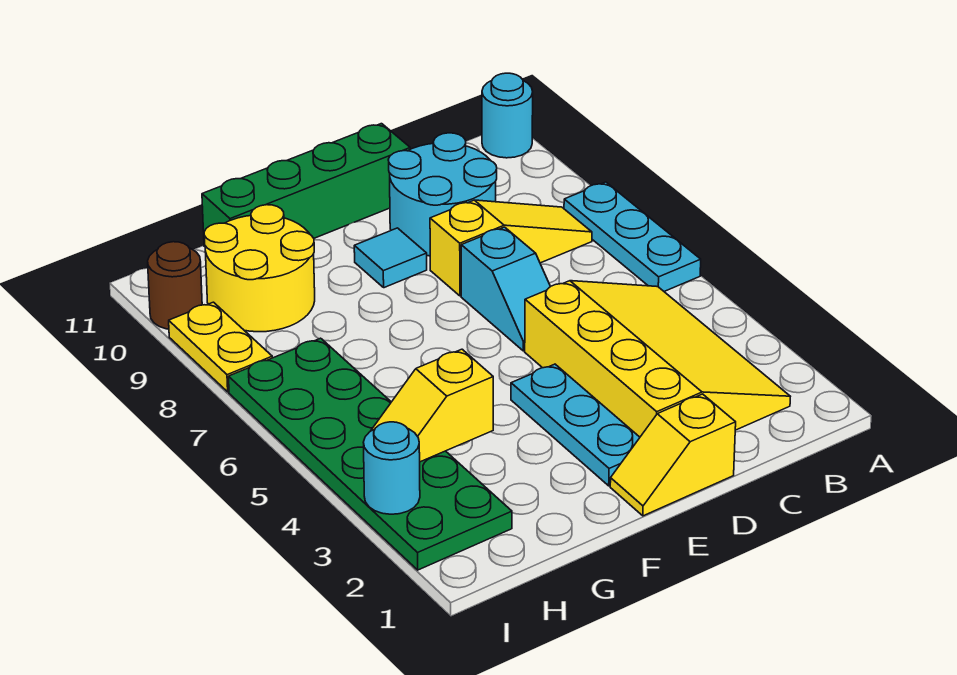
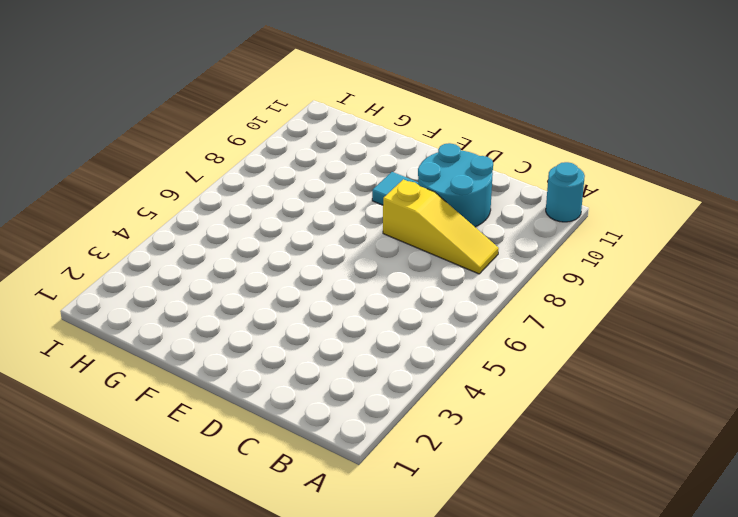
none -> cyan 1x3 plate [564,182,701,291]
none -> yellow 3x4 slope [525,281,790,437]
none -> yellow 1x2 slope [610,394,736,516]

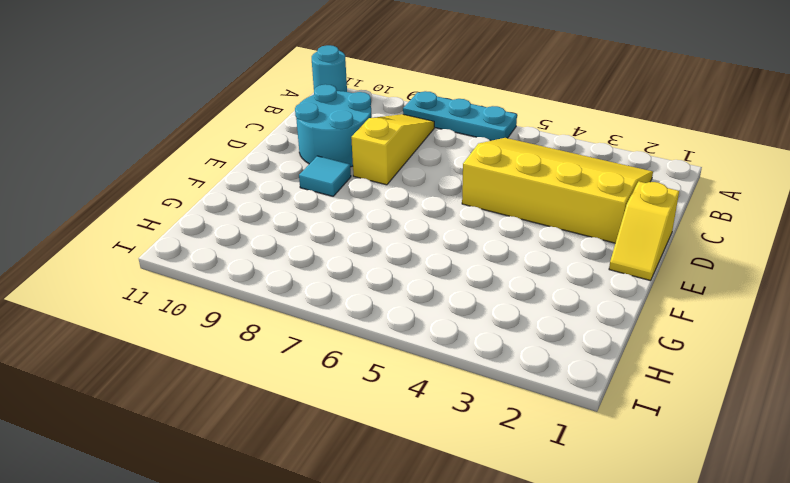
none -> cyan 1x2 slope [461,227,550,351]
none -> green 1x4 brick [202,124,410,247]
none -> cyan 1x3 plate [511,364,640,486]

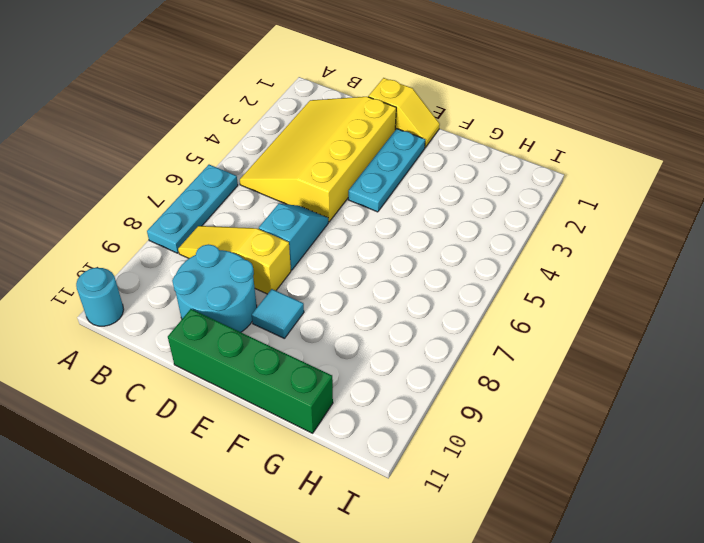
none -> yellow 2x2 round brick [204,205,315,332]
none -> green 2x6 plate [229,338,512,570]
none -> yellow 1x2 plate [169,302,272,392]

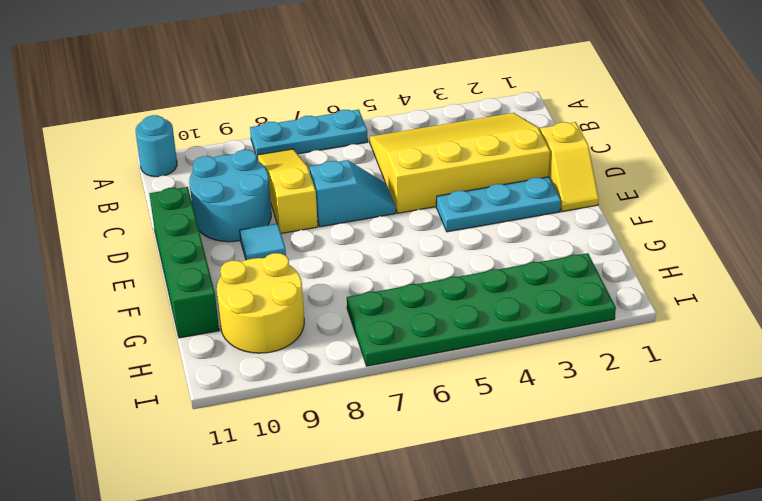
none -> yellow 1x2 plate [169,302,272,392]
none -> brown 1x1 round brick [148,242,202,329]
none -> yellow 1x2 slope [371,349,493,462]

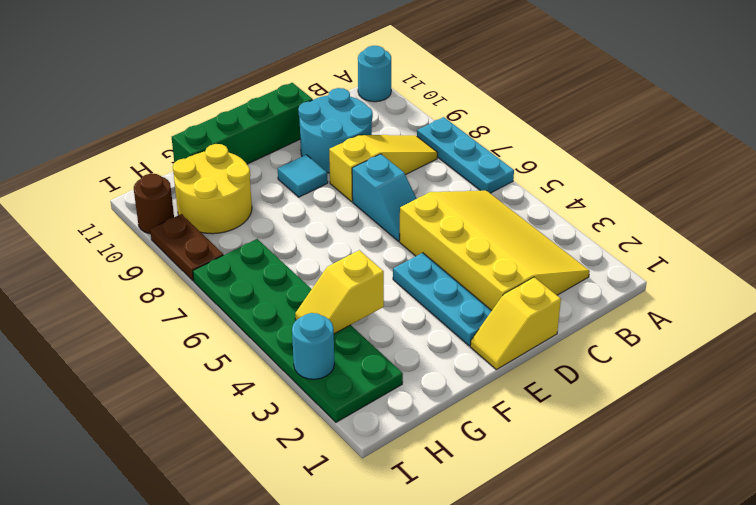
brown 1x2 plate [150,214,223,281] -> yellow 1x2 plate [169,302,272,392]

